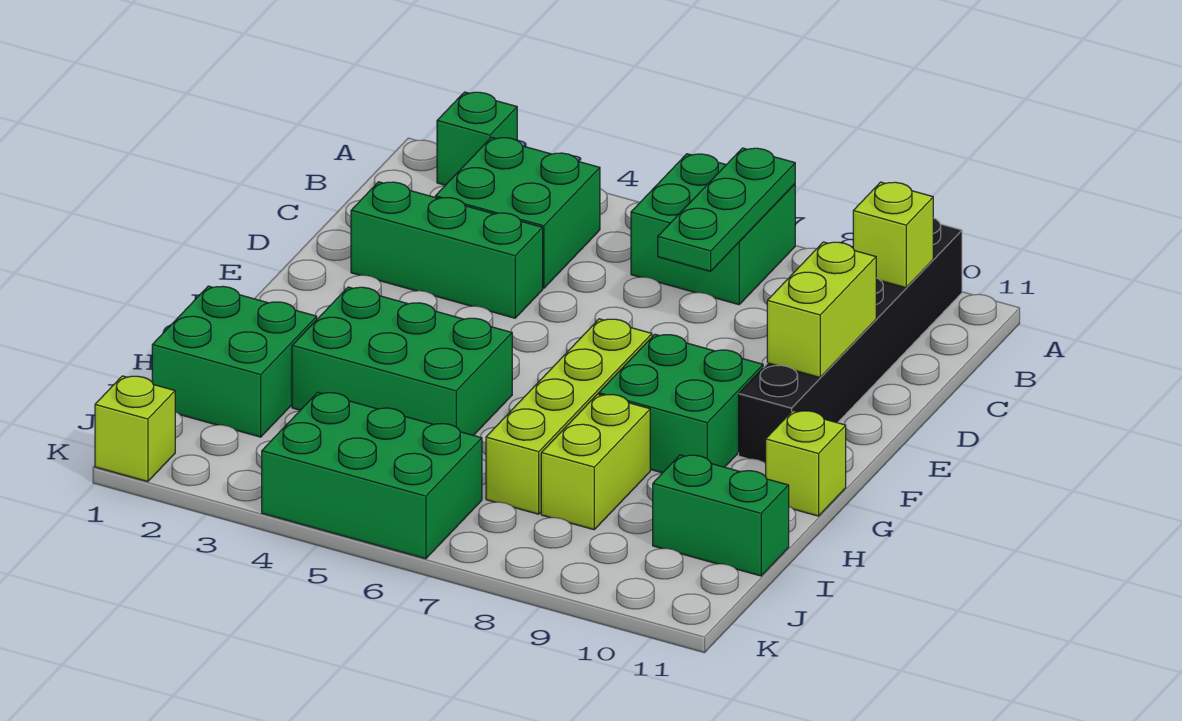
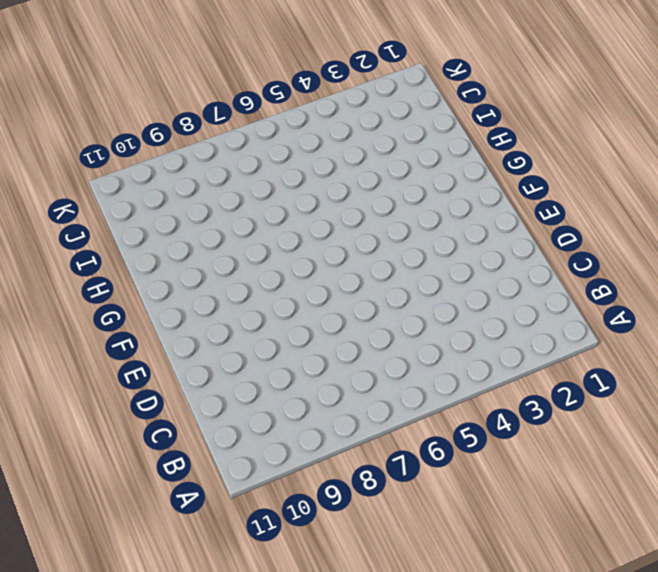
none -> green 1x1 brick [437,92,517,185]
none -> green 2x2 brick [631,154,795,305]
none -> black 1x6 brick [739,218,962,463]

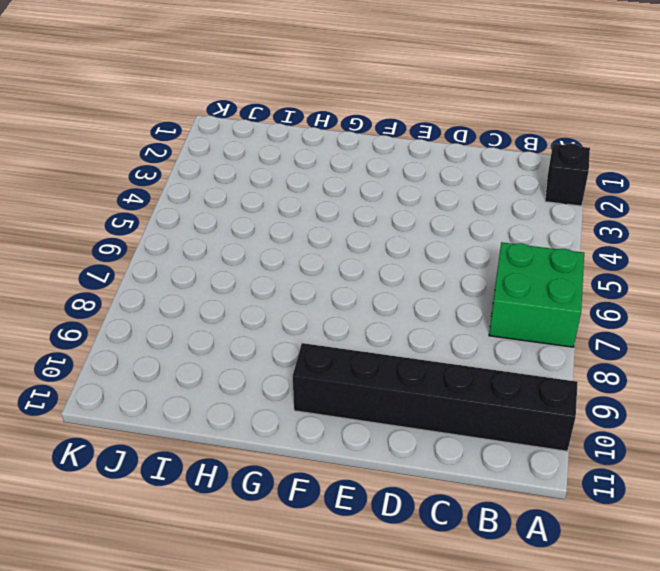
black 1x1 brick [545,143,590,206] -> green 1x1 brick [437,92,517,185]
none -> green 2x2 brick [435,137,600,288]
none -> green 1x3 brick [351,182,543,318]
none -> lime 1x4 brick [486,319,652,514]

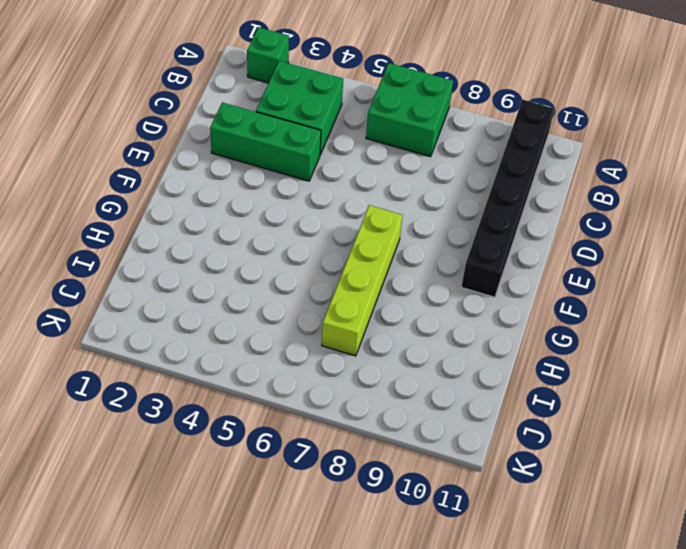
none -> green 2x2 brick [599,334,763,473]
none -> green 2x3 brick [292,287,512,435]
none -> lime 1x1 brick [766,411,846,516]

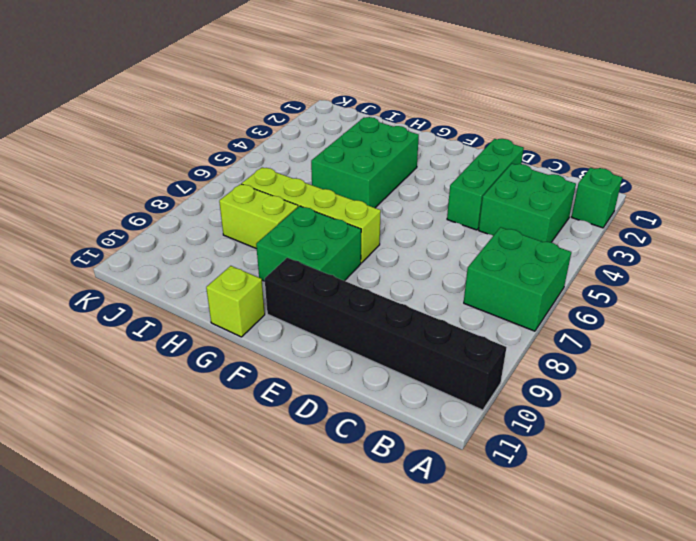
none -> green 2x2 brick [152,286,317,437]
none -> green 1x2 brick [653,455,789,576]
none -> green 2x3 brick [262,392,482,559]

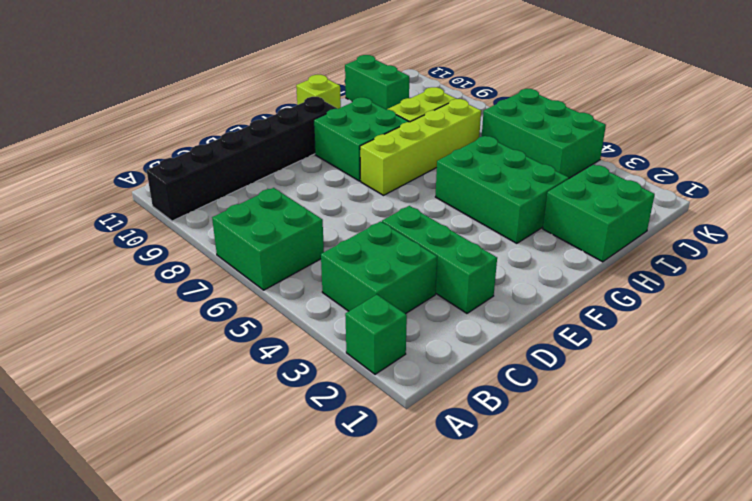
none -> lime 1x1 brick [95,376,175,482]
none -> green 1x3 plate [658,148,795,271]
none -> lime 1x1 brick [853,182,933,288]

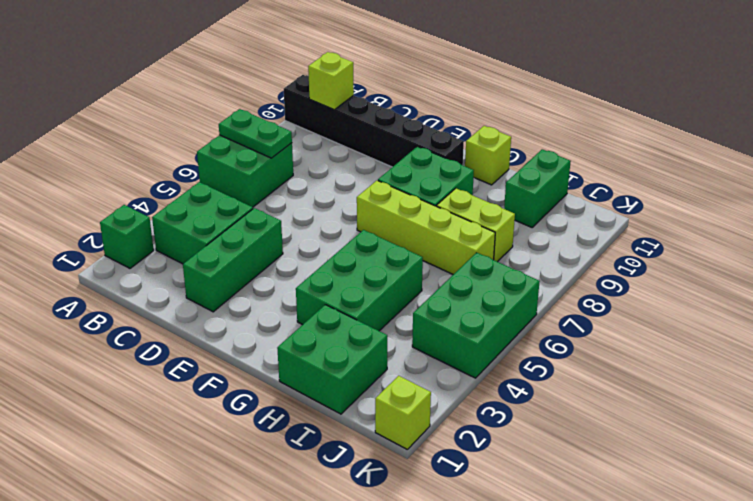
green 1x2 plate [219,109,292,158] -> green 1x3 plate [658,148,795,271]
none -> lime 1x2 brick [767,242,876,377]

